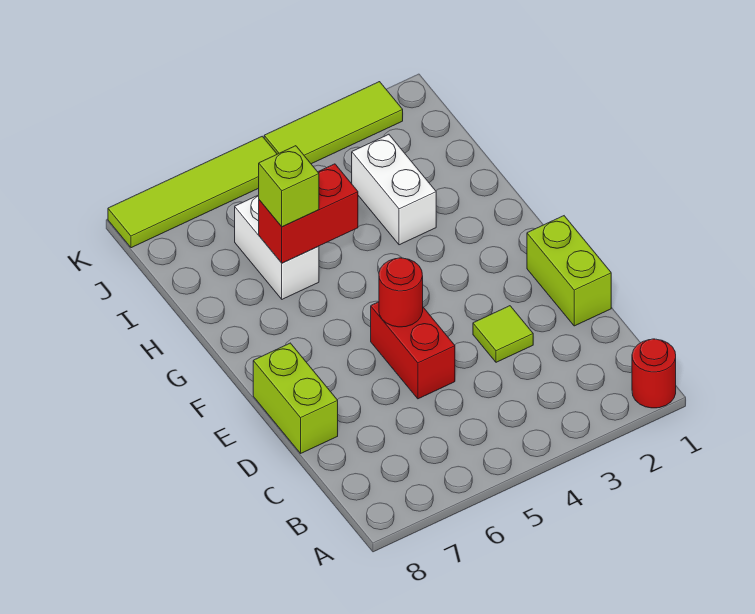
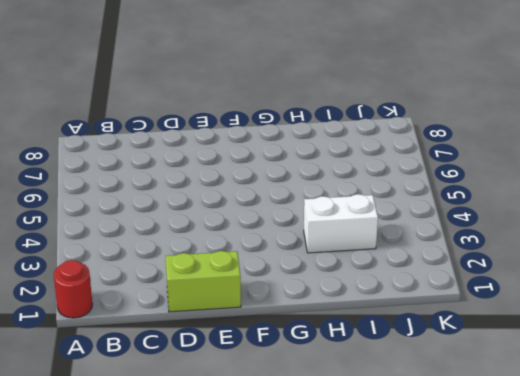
none -> lime 1x1 tile [473,306,533,362]
none -> red 1x2 brick [371,302,455,399]
none -> lime 1x2 brick [253,343,338,453]

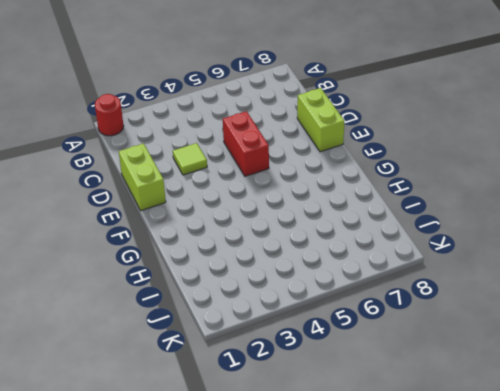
none -> white 1x2 brick [352,134,436,245]
none -> white 1x2 brick [235,195,319,299]
none -> lime 1x3 tile [264,82,403,164]

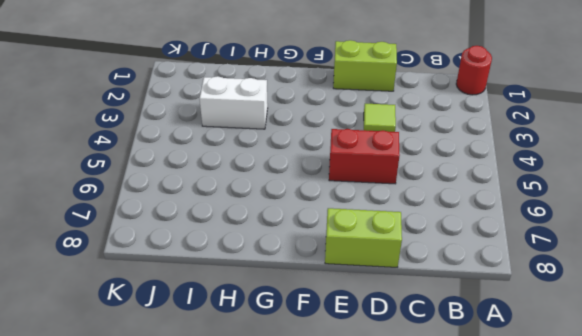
none -> white 1x2 brick [235,195,319,299]
none -> lime 1x3 tile [264,82,403,164]
none -> lime 1x4 tile [108,136,277,248]

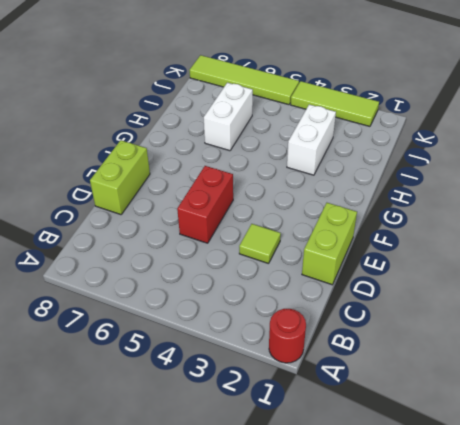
none -> red 1x1 round brick [379,258,423,327]
none -> red 1x2 brick [259,164,358,263]
none -> lime 1x1 brick [259,146,319,227]

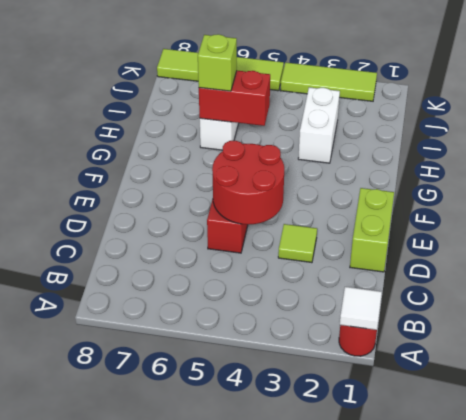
white 1x1 tile [340,287,382,330] -> none
red 2x2 round brick [212,141,284,225] -> red 1x1 round brick [379,258,423,327]
none -> lime 1x2 brick [253,343,338,453]

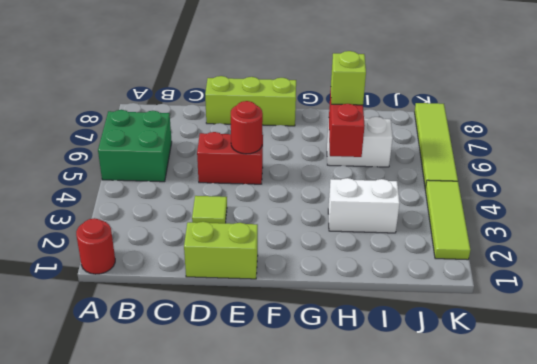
green 2x2 brick [98,110,172,182] -> none
lime 1x3 brick [205,76,296,126] -> lime 1x2 brick [253,343,338,453]

